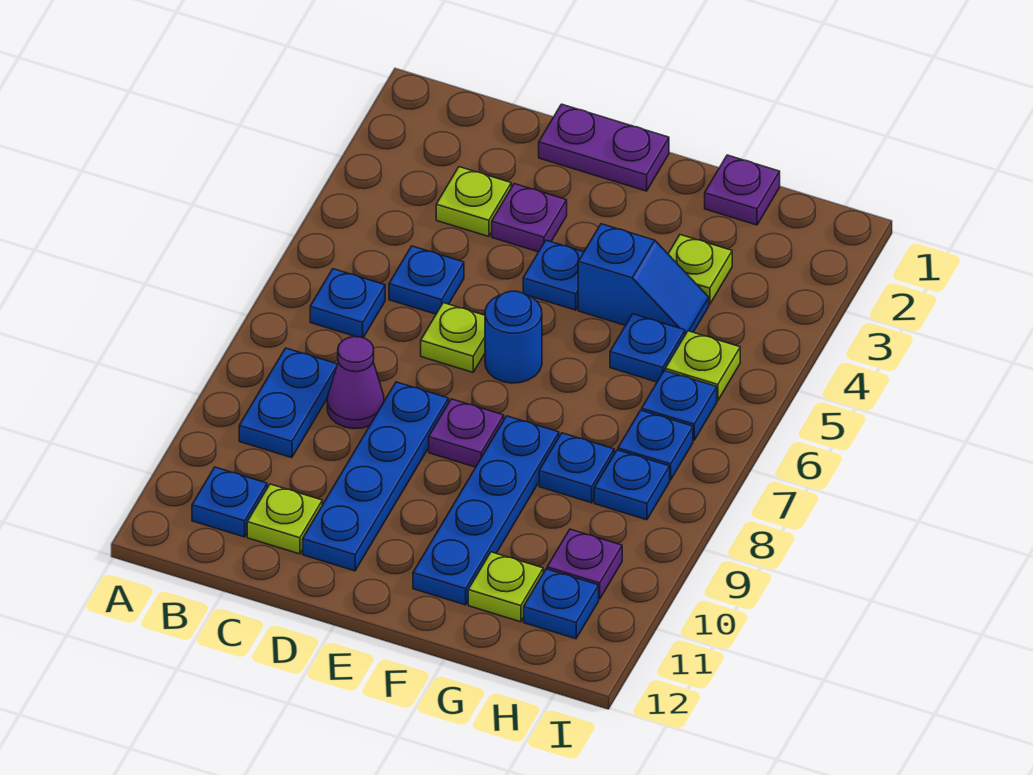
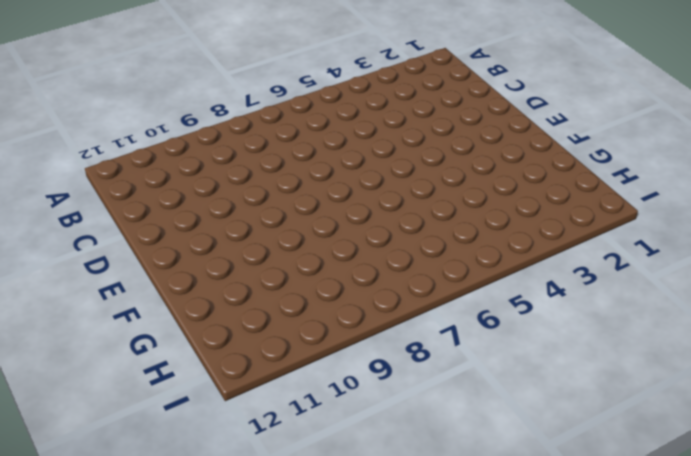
none -> blue 1x1 plate [310,269,385,338]
none -> blue 1x2 plate [239,348,337,458]
none -> blue 1x1 plate [192,467,267,537]

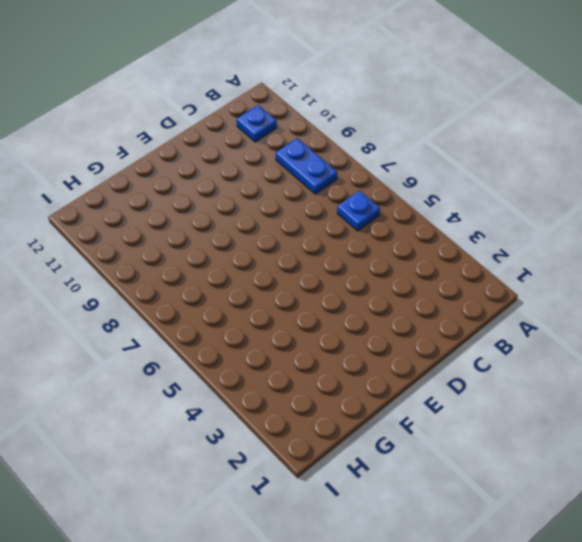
none -> lime 1x1 plate [436,167,511,237]
none -> blue 1x1 plate [389,246,464,314]
none -> purple 1x1 cone [327,337,384,429]

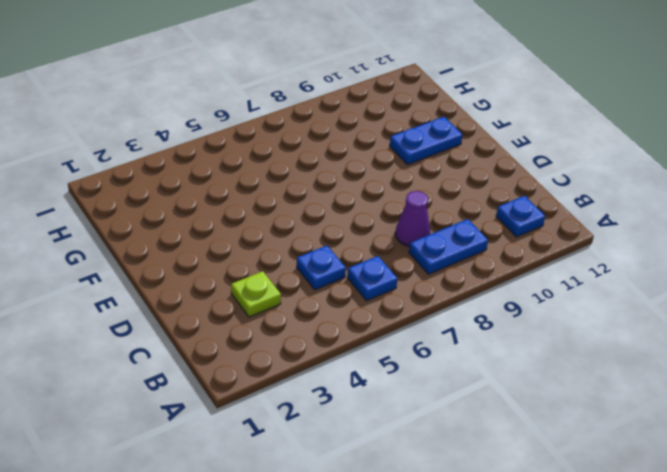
blue 1x2 plate [390,117,462,165] -> blue 1x4 plate [413,416,559,605]
none -> lime 1x1 plate [247,484,322,554]
none -> purple 1x2 plate [539,104,669,191]
none -> purple 1x1 plate [492,184,567,252]

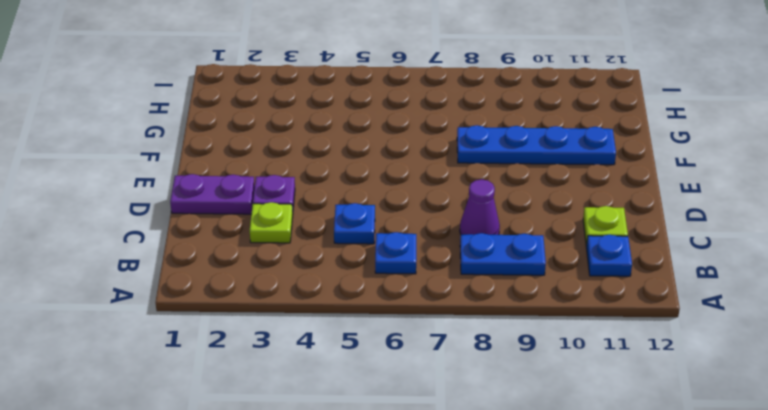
purple 1x2 plate [170,174,255,214] -> purple 1x2 plate turned to [539,104,669,191]
none -> lime 1x1 plate [421,303,485,372]
none -> blue 1x4 plate [303,382,449,571]
none -> blue 1x1 plate [523,240,584,310]

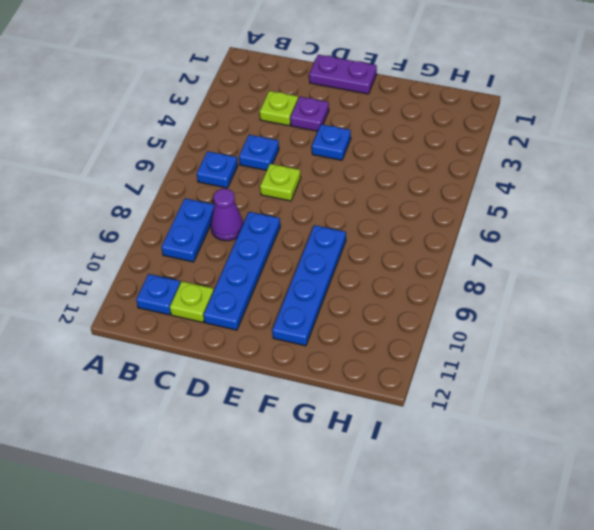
none -> blue 1x1 round brick [485,291,542,383]
none -> purple 1x1 plate [429,399,504,467]
none -> blue 1x2 slope [578,224,709,335]

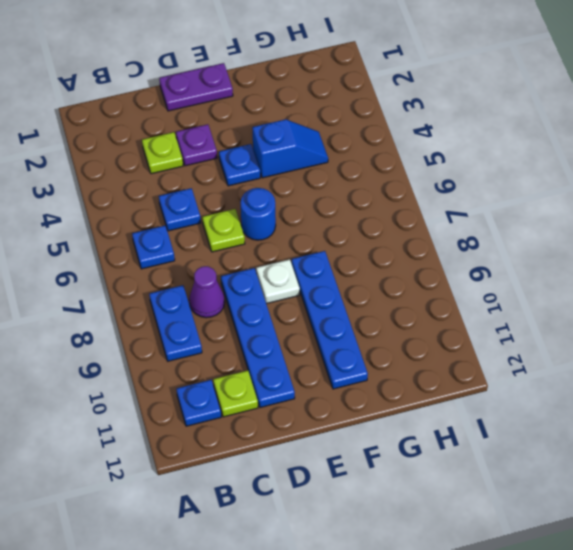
white 1x1 plate [256,259,300,304] -> purple 1x1 plate [429,399,504,467]
none -> purple 1x1 plate [705,155,780,225]
none -> lime 1x1 plate [668,235,732,304]
none -> blue 1x1 plate [610,314,685,382]

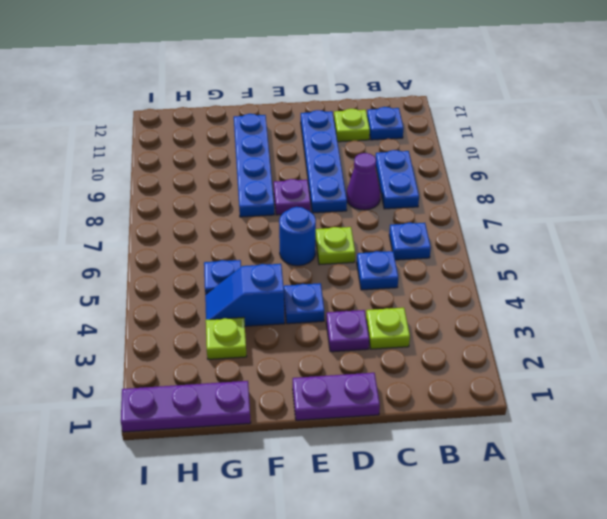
purple 1x3 plate [121,381,251,432] -> purple 1x1 plate [705,155,780,225]
none -> blue 1x1 plate [539,433,614,503]
none -> lime 1x1 plate [468,552,543,622]
none -> lime 1x1 plate [665,331,740,401]

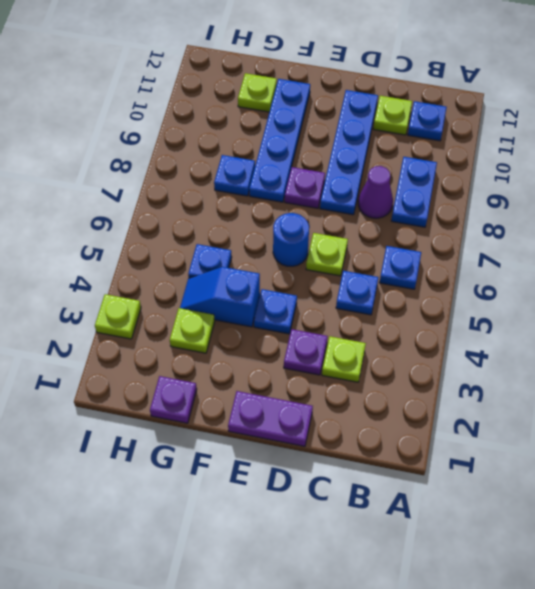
lime 1x1 plate [95,294,141,339] -> lime 1x1 plate moved to [665,331,740,401]
none -> blue 1x1 plate [642,370,717,440]
none -> blue 1x1 plate [618,410,693,480]
none -> blue 1x1 plate [594,450,670,520]

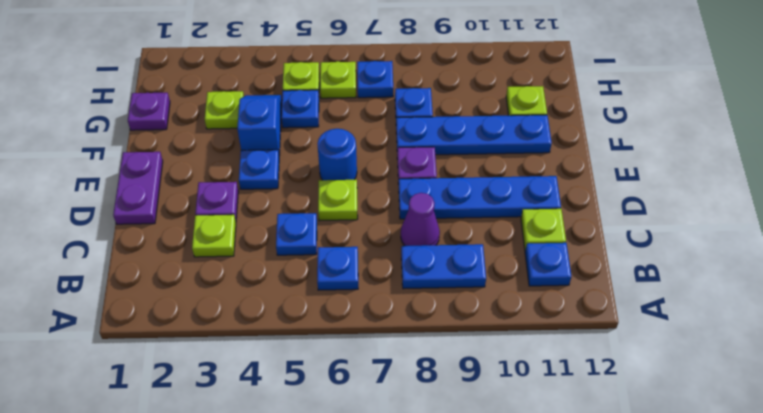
lime 1x1 plate [320,61,356,98] -> blue 1x1 plate [642,370,717,440]
none -> blue 1x1 plate [594,450,670,520]
none -> purple 1x1 plate [547,529,622,599]
none -> blue 1x1 plate [524,569,599,639]

